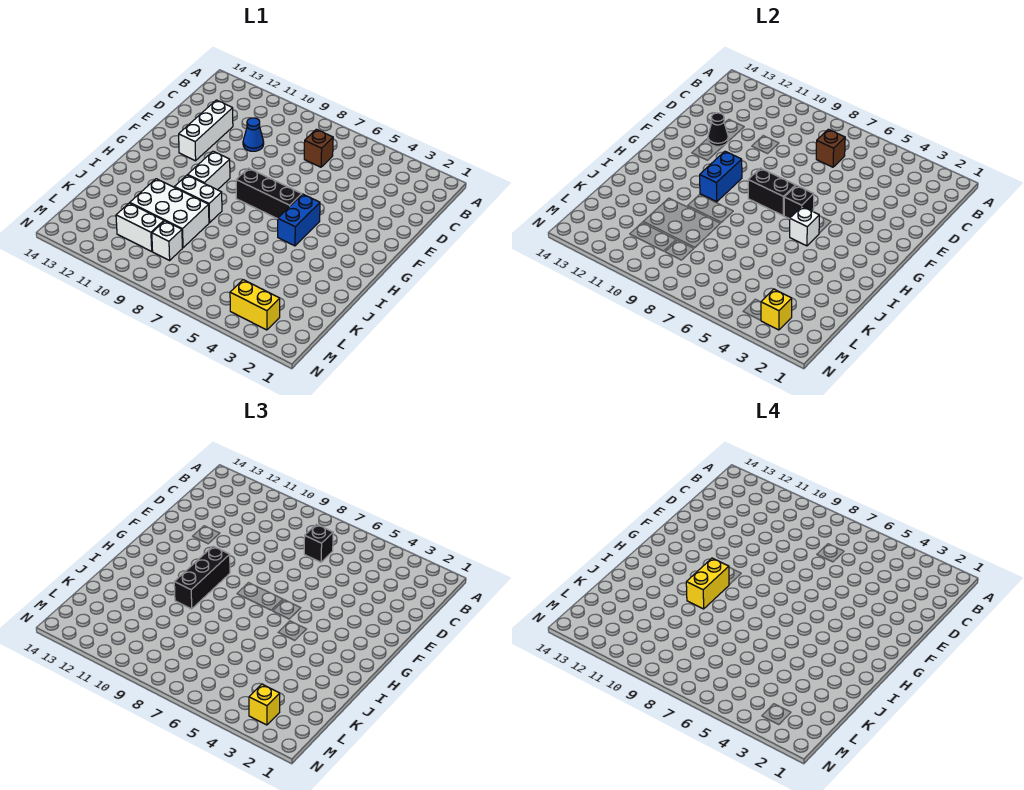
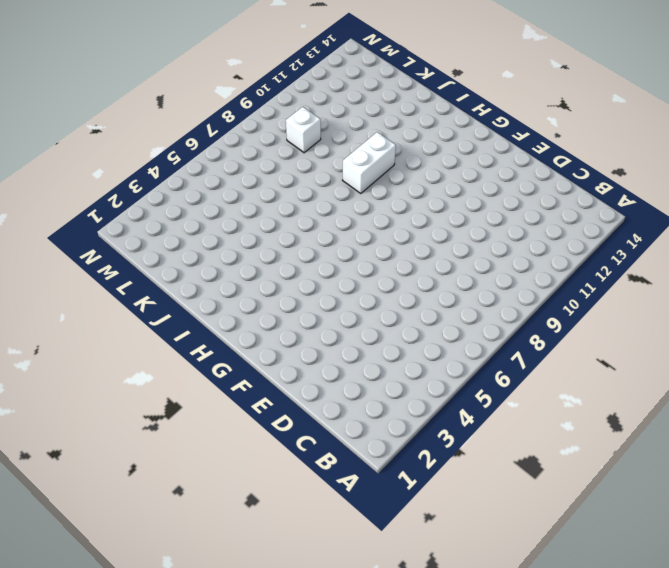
none -> brown 1x1 brick [304,129,333,167]
none -> blue 1x1 cone [243,118,264,151]
none -> white 1x3 brick [179,100,233,161]

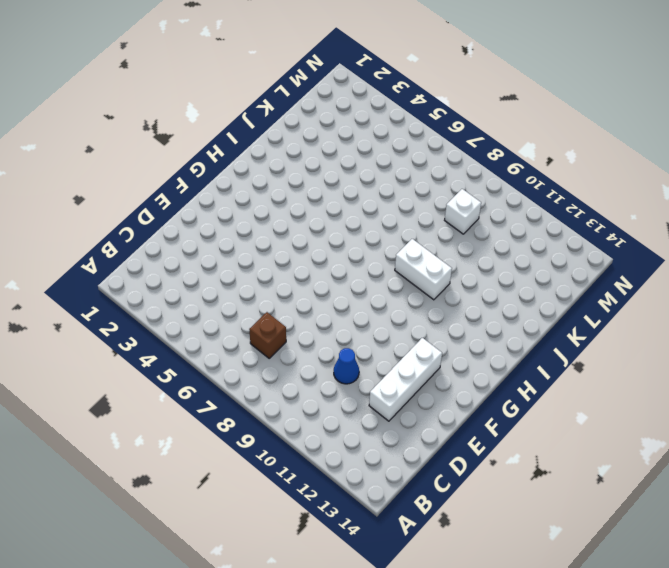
none -> blue 1x2 brick [278,194,320,246]
none -> black 1x3 brick [236,168,302,219]
none -> white 1x2 brick [188,151,230,190]

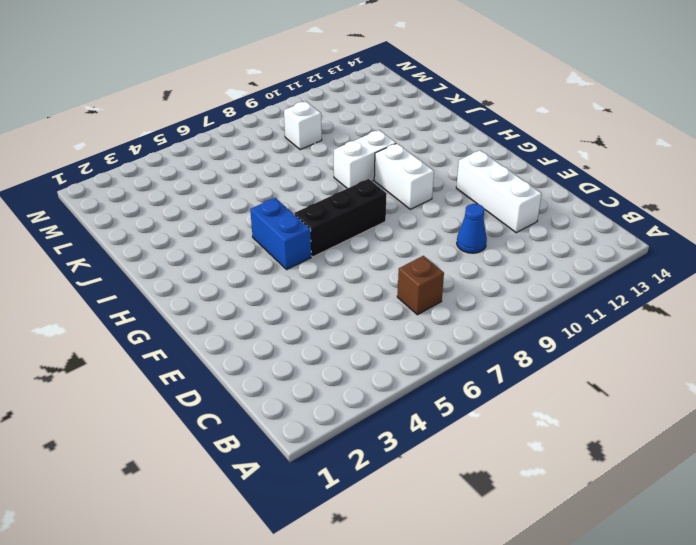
none -> white 2x3 brick [130,179,209,248]
none -> white 1x2 brick [116,203,164,251]
none -> yellow 1x2 brick [230,280,280,330]

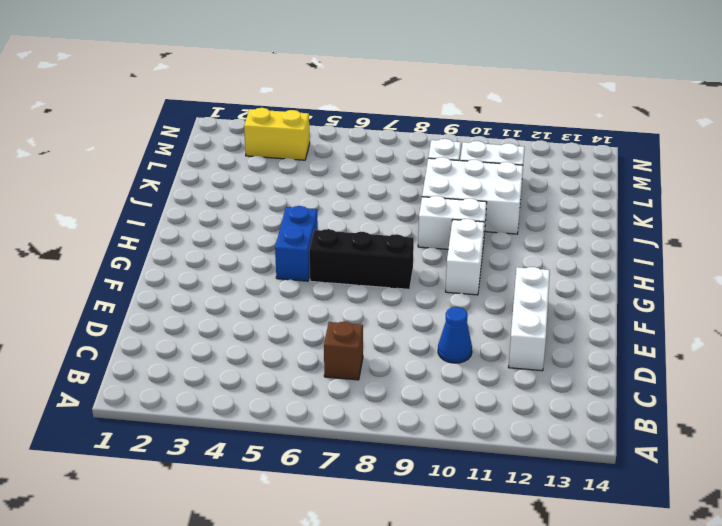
none -> brown 1x1 brick [816,129,845,167]
none -> black 1x1 cone [708,113,728,146]
none -> black 1x1 brick [784,185,814,219]

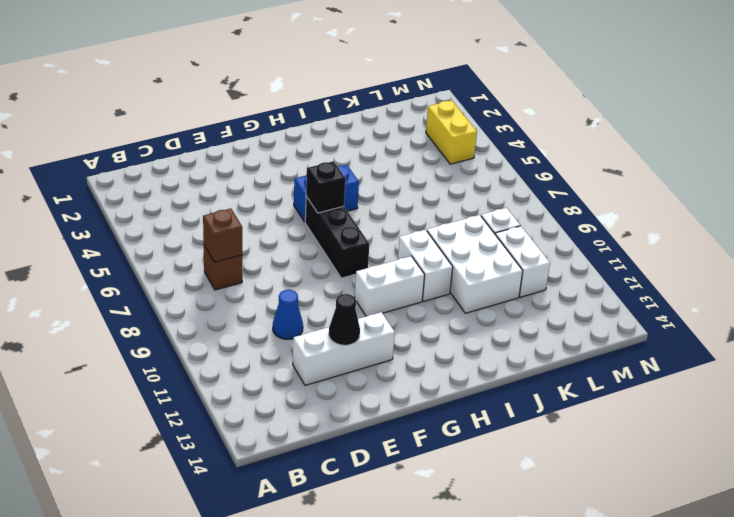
none -> black 1x2 brick [748,168,796,215]
none -> blue 1x2 brick [700,151,742,202]
none -> white 1x1 brick [790,207,819,246]

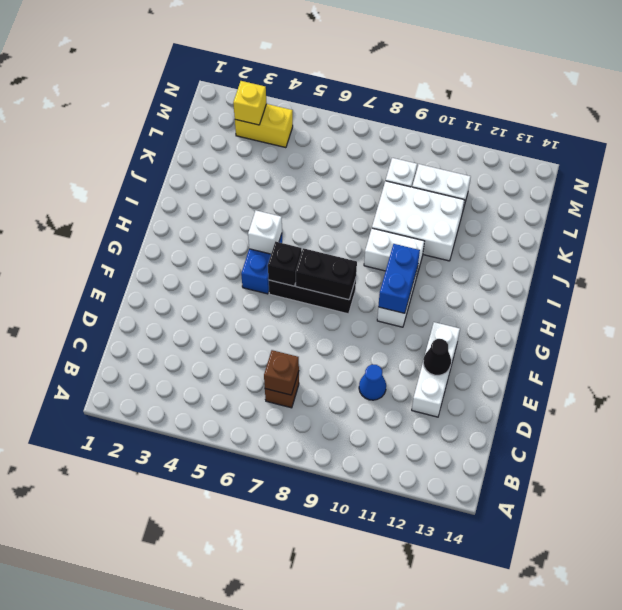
none -> black 1x1 brick [304,524,333,562]
none -> black 1x3 brick [174,546,230,609]
none -> yellow 1x1 brick [249,684,280,725]

